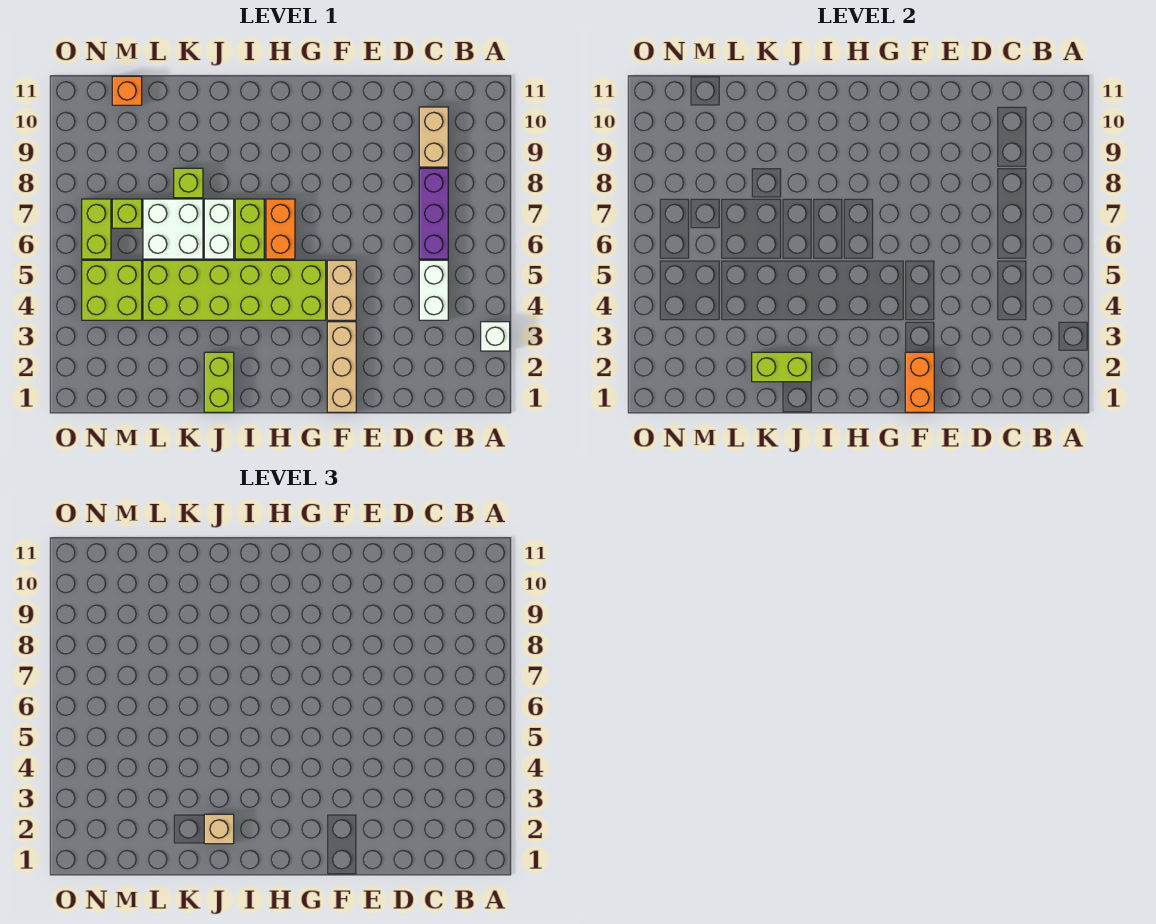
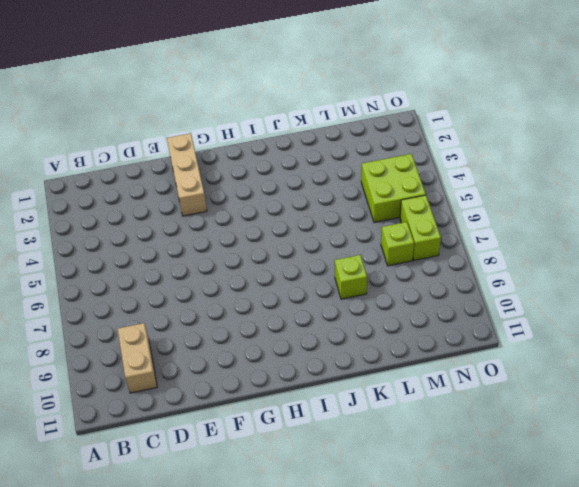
none -> white 1x1 brick [481,322,510,351]
none -> white 1x2 brick [419,260,448,320]
none -> purple 1x3 brick [419,168,448,259]

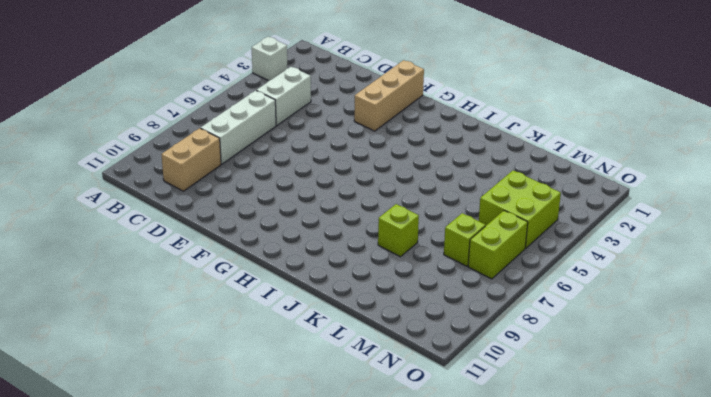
white 1x3 brick [201,90,276,164] -> purple 1x3 brick [419,168,448,259]
none -> tan 1x2 brick [327,260,356,320]
none -> lime 2x6 brick [143,260,326,320]
none -> orange 1x2 brick [266,199,295,259]

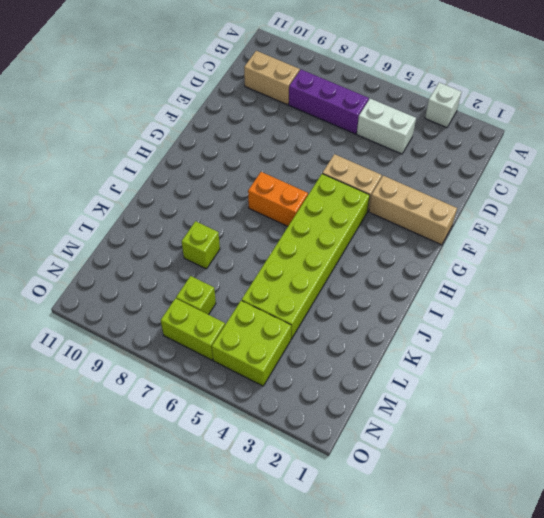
none -> lime 1x2 brick [235,199,264,259]
none -> lime 1x2 brick [204,352,234,412]
none -> white 1x2 brick [204,199,234,259]

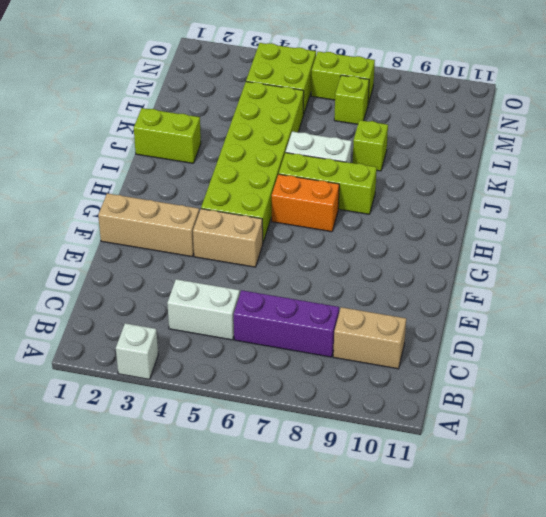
lime 1x3 brick [279,153,377,214] -> lime 1x2 brick [235,199,264,259]
none -> white 2x2 brick [143,199,203,259]
none -> orange 1x1 brick [112,76,142,105]
none -> orange 1x2 brick [905,352,934,412]

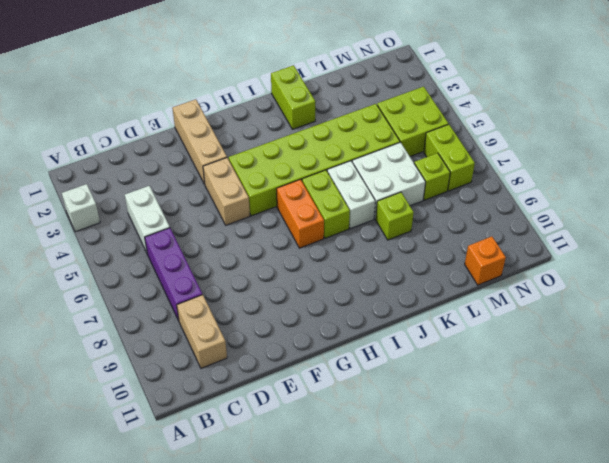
none -> orange 1x2 brick [905,352,934,412]
none -> lime 1x2 brick [752,352,812,382]
none -> tan 1x1 brick [204,814,234,844]

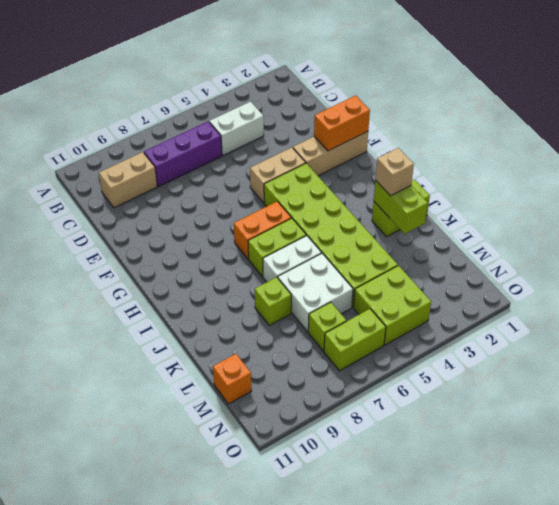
none -> white 1x1 brick [481,322,510,351]

